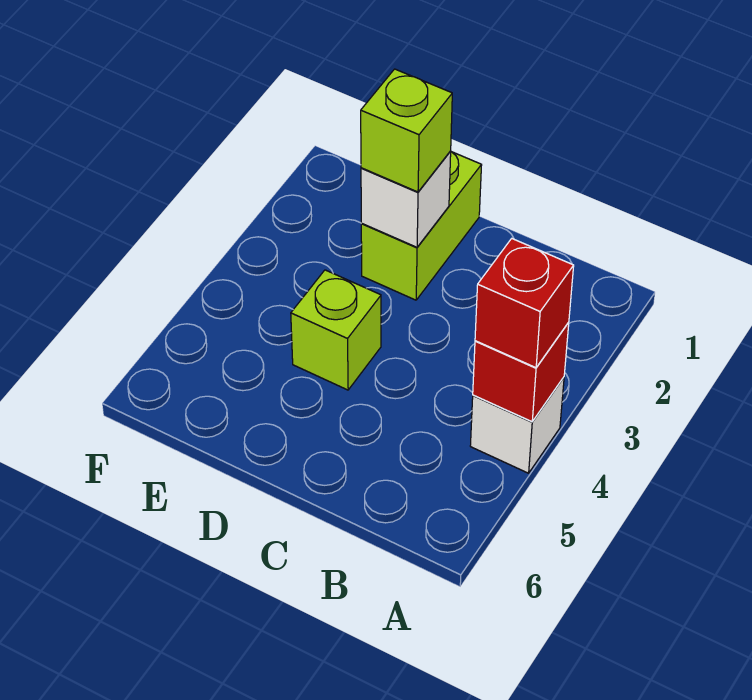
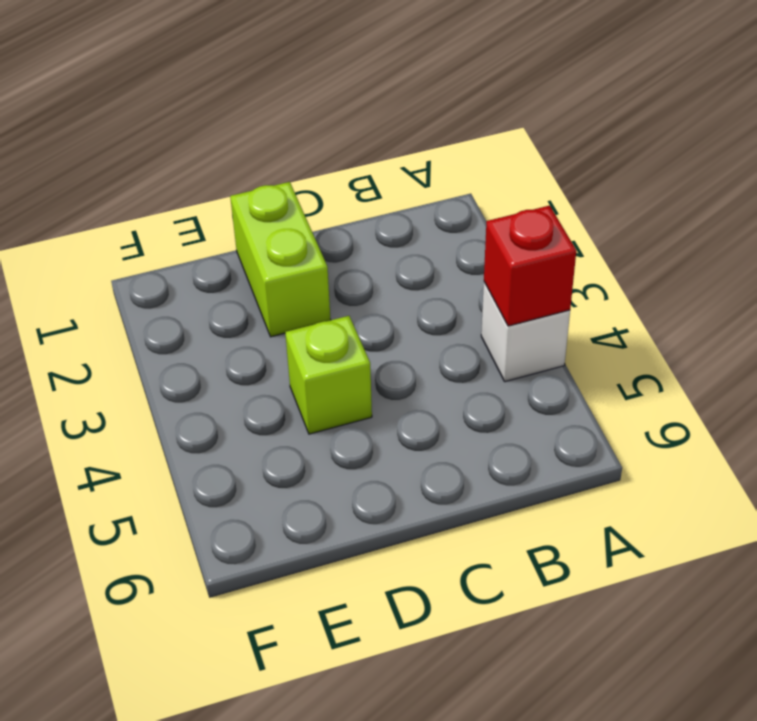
none -> white 1x1 brick [361,151,451,247]
none -> red 1x1 brick [475,239,574,368]

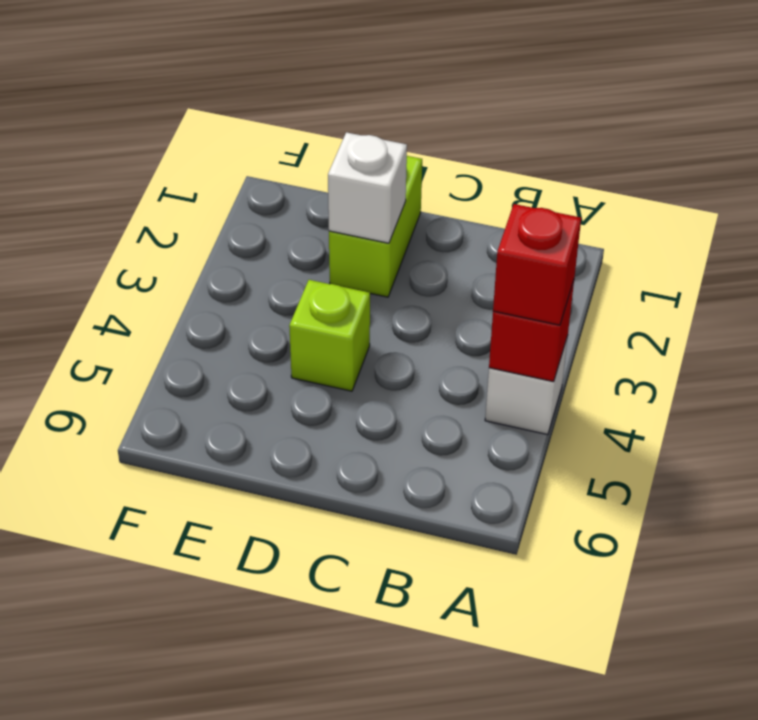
none -> lime 1x1 brick [361,69,452,192]

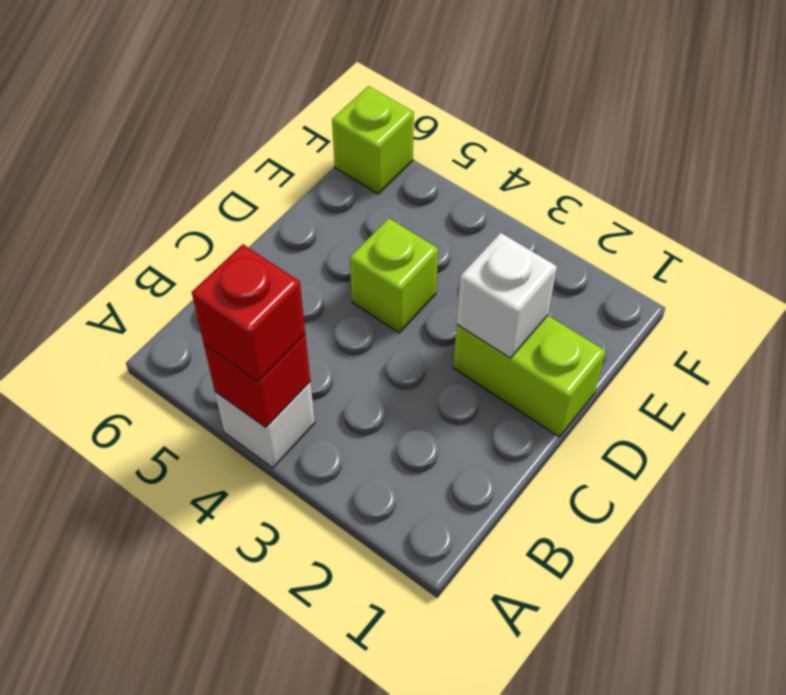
lime 1x1 brick [332,86,414,194] -> lime 1x1 brick moved to [361,69,452,192]

